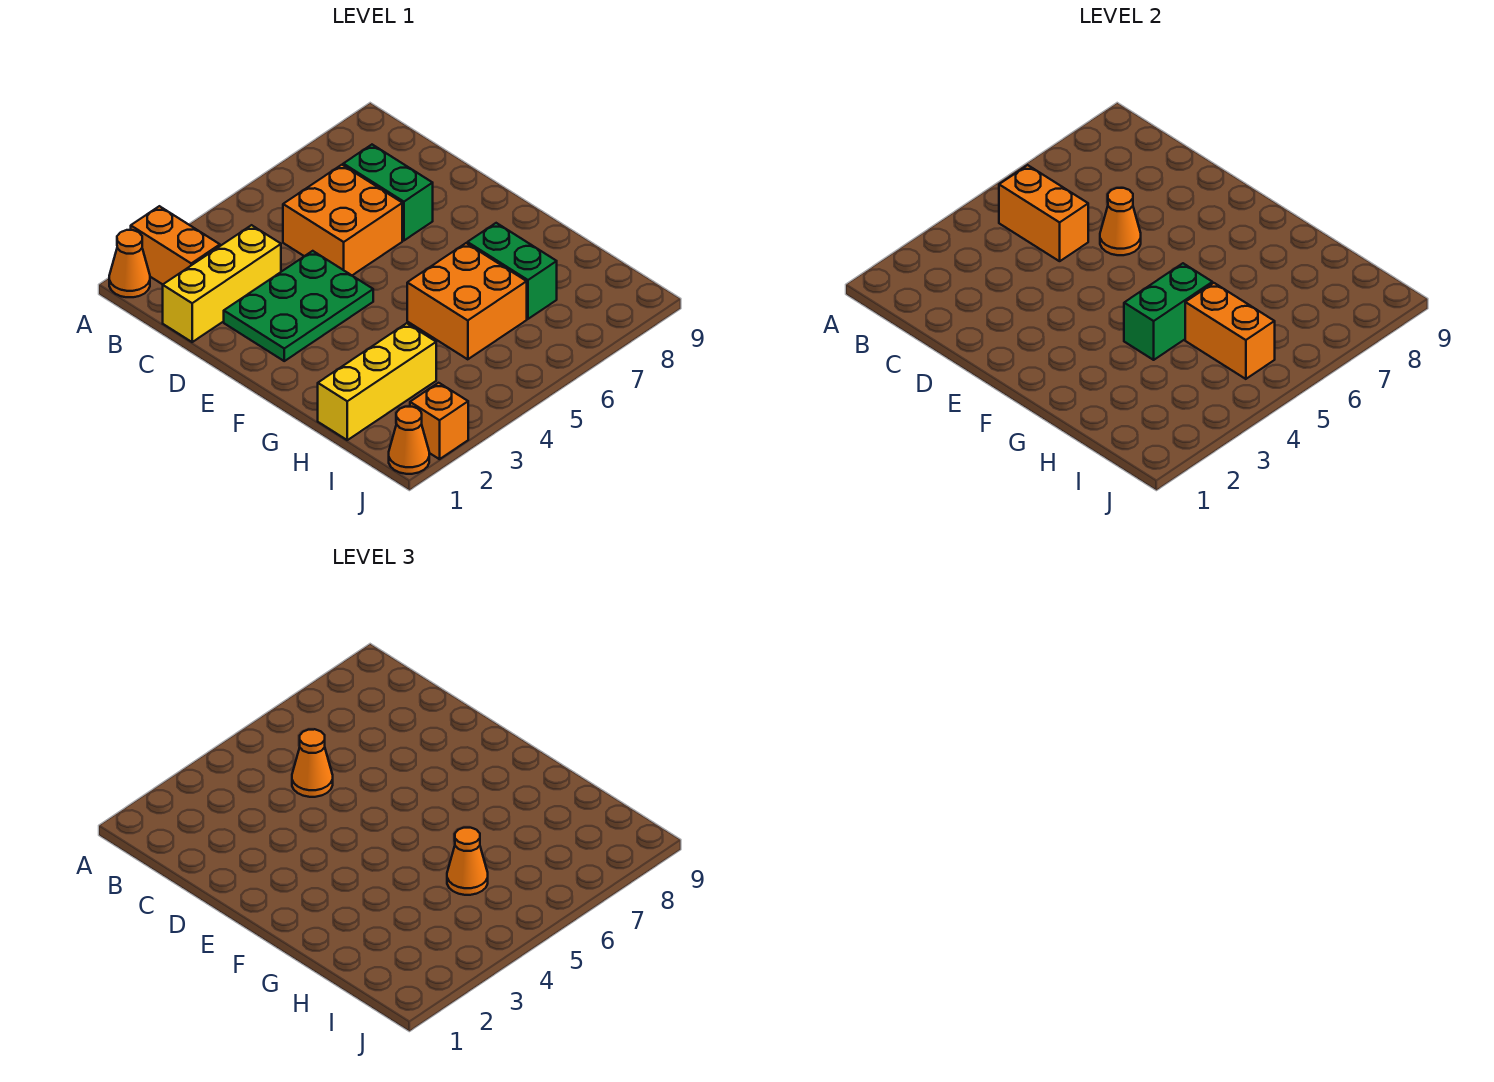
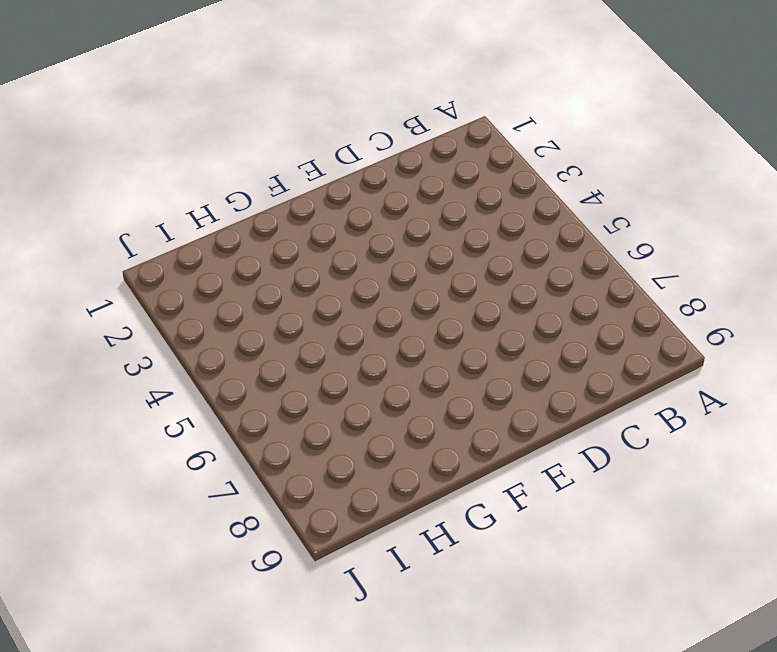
none -> orange 1x1 cone [109,230,150,297]
none -> orange 1x2 brick [131,206,220,284]
none -> yellow 1x3 brick [163,225,281,342]

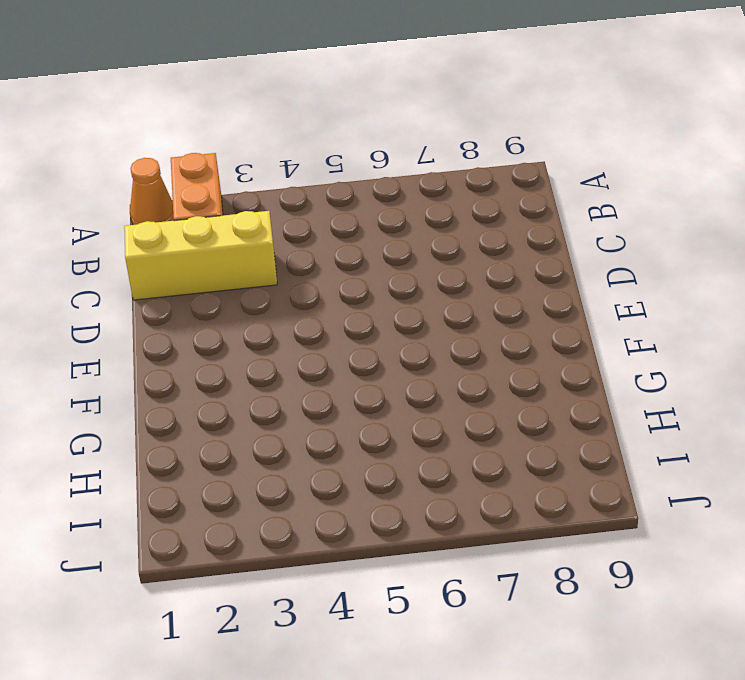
none -> orange 2x2 brick [283,165,402,275]
none -> green 1x2 brick [343,145,433,241]
none -> green 2x3 plate [224,251,373,361]

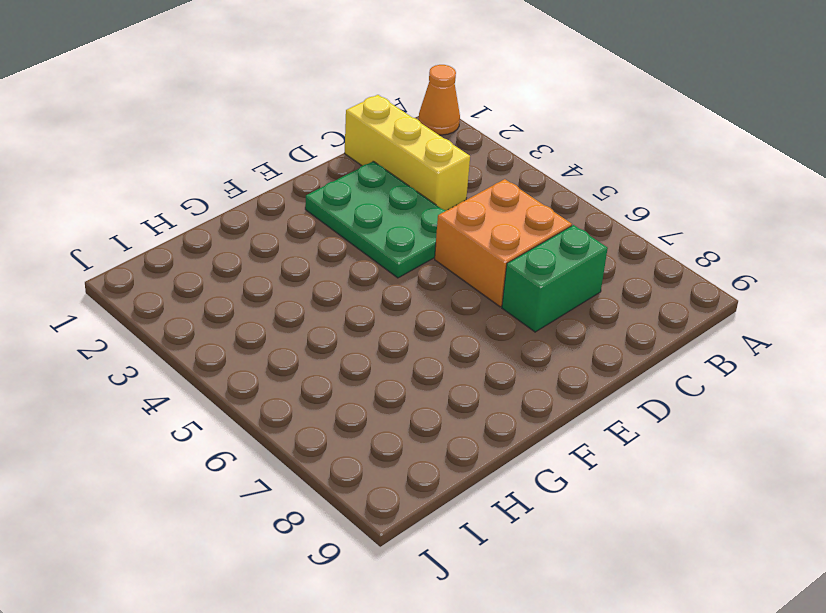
none -> orange 1x2 brick [131,206,220,284]
none -> orange 2x2 brick [407,243,527,359]
none -> green 1x2 brick [467,223,557,319]

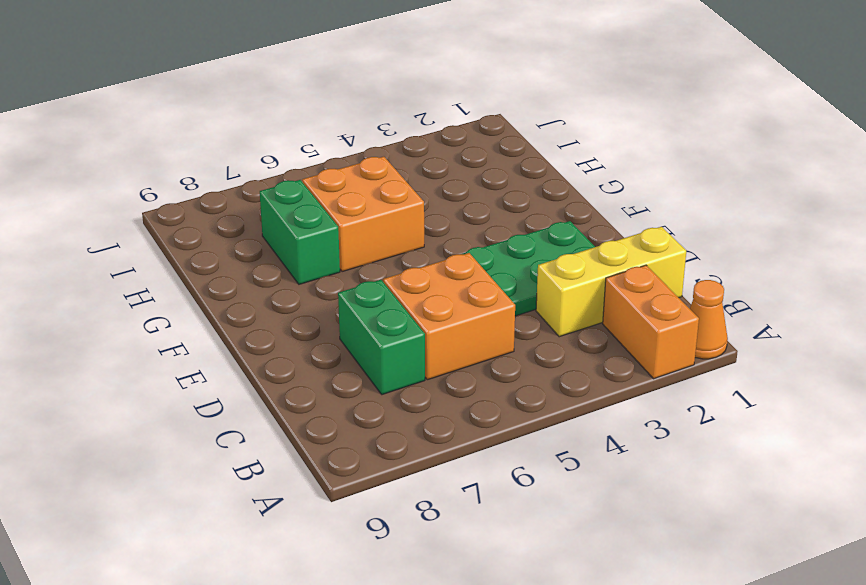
none -> yellow 1x3 brick [318,323,436,440]
none -> orange 1x1 cone [389,407,429,474]
none -> orange 1x1 brick [410,383,468,459]

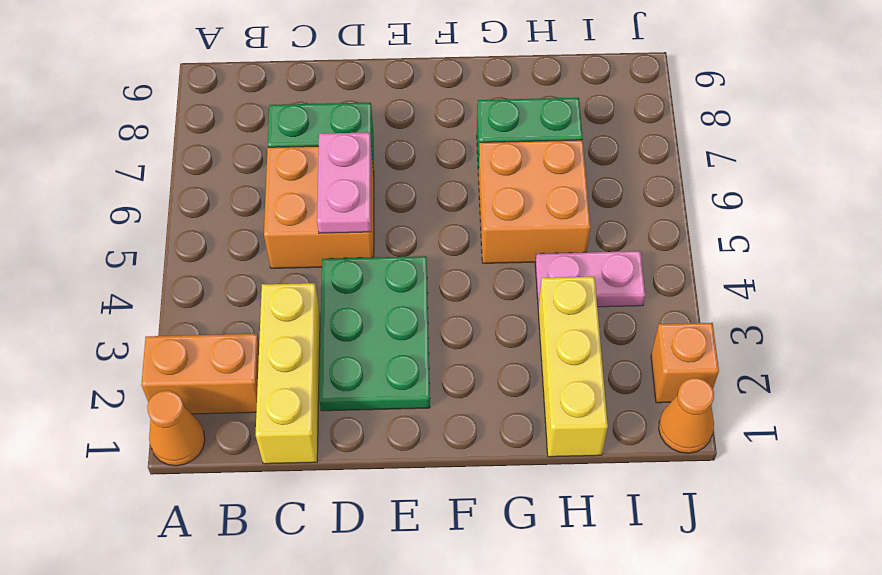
pink 1x2 plate [317,132,371,233] -> orange 1x1 cone [1100,188,1141,255]
pink 1x2 plate [535,251,645,308] -> none
none -> orange 1x2 brick [999,165,1088,261]
none -> green 1x2 brick [1124,263,1212,360]
none -> orange 1x2 brick [1185,283,1275,379]

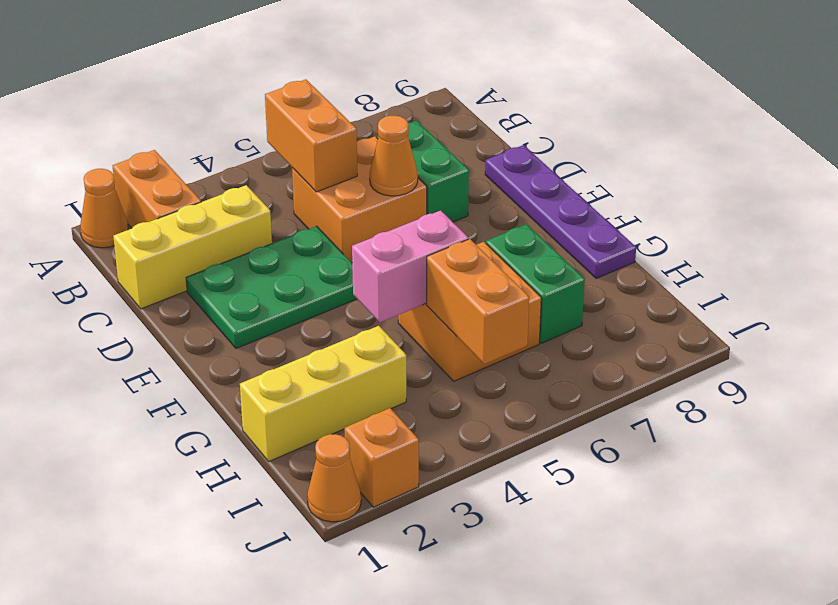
purple 1x4 plate [485,145,636,279] -> none
pink 1x2 brick [352,211,468,322] -> green 1x2 brick [1124,263,1212,360]
none -> orange 1x1 cone [292,729,333,797]
none -> orange 1x1 cone [447,828,488,895]

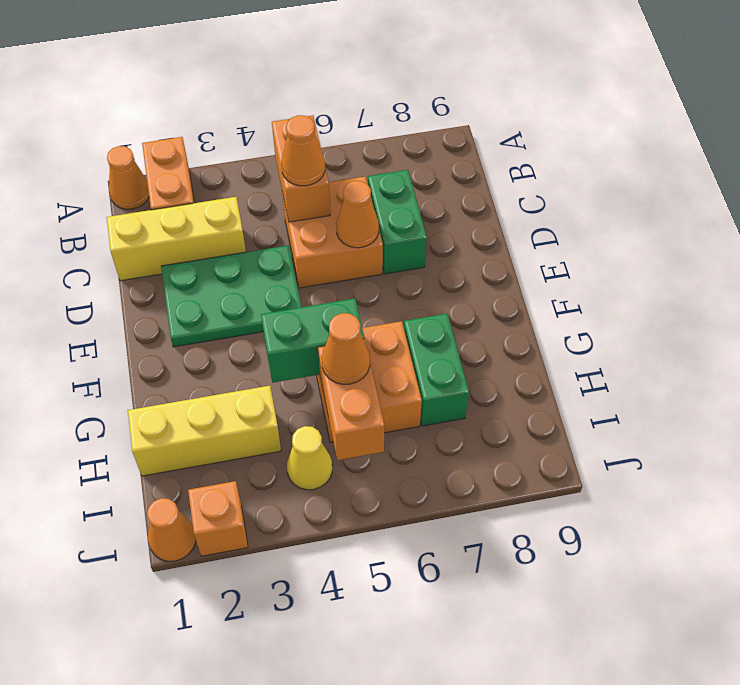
yellow 1x1 cone [287,426,332,490] -> none

